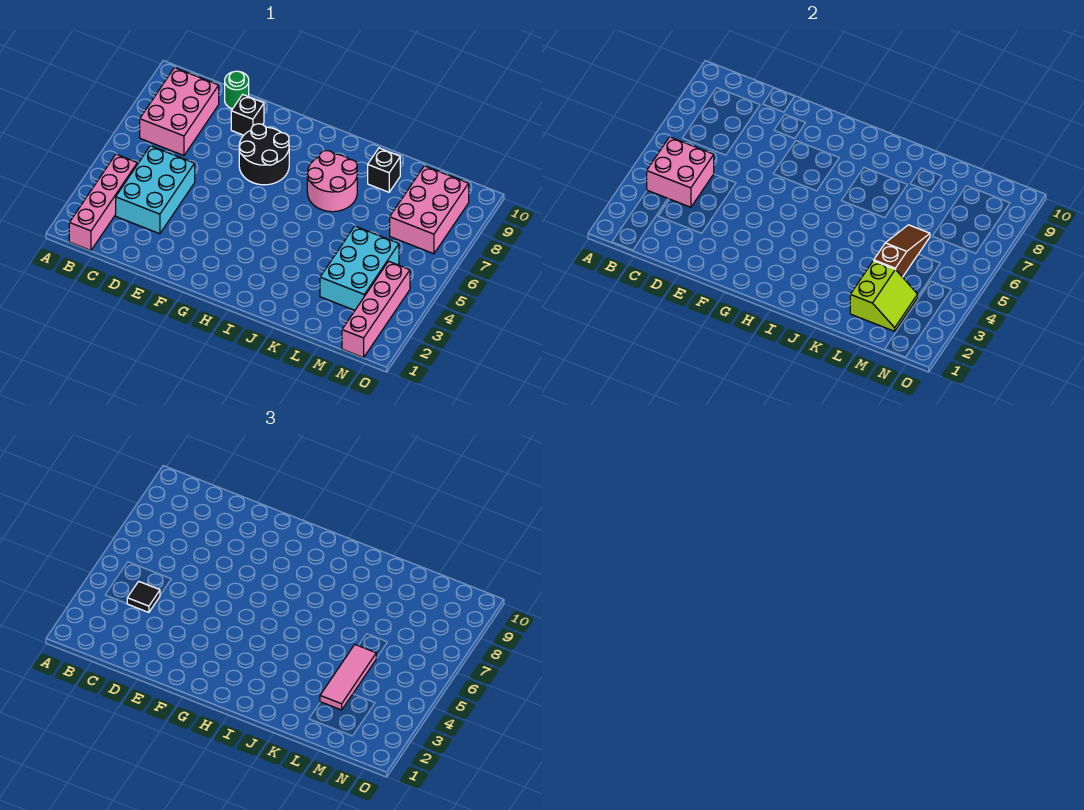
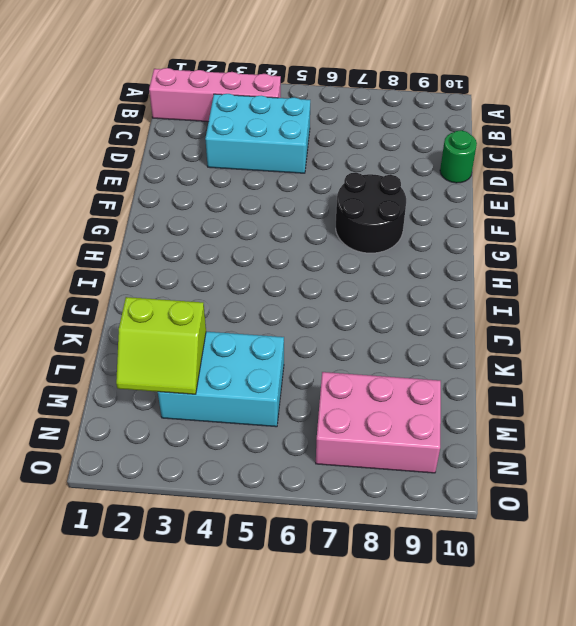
none -> pink 2x3 brick [140,68,219,156]
none -> black 1x1 brick [231,95,264,135]
none -> pink 2x2 round brick [307,151,357,212]

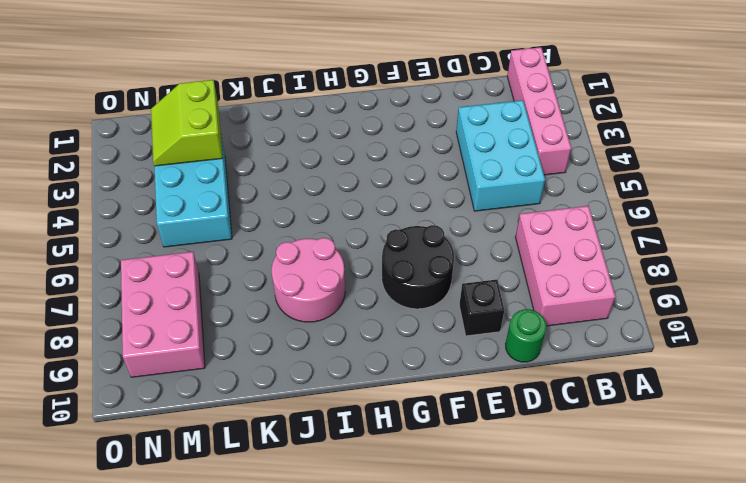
none -> black 1x1 brick [368,148,400,192]
none -> pink 1x4 brick [342,261,410,358]
none -> pink 2x2 brick [647,137,714,207]

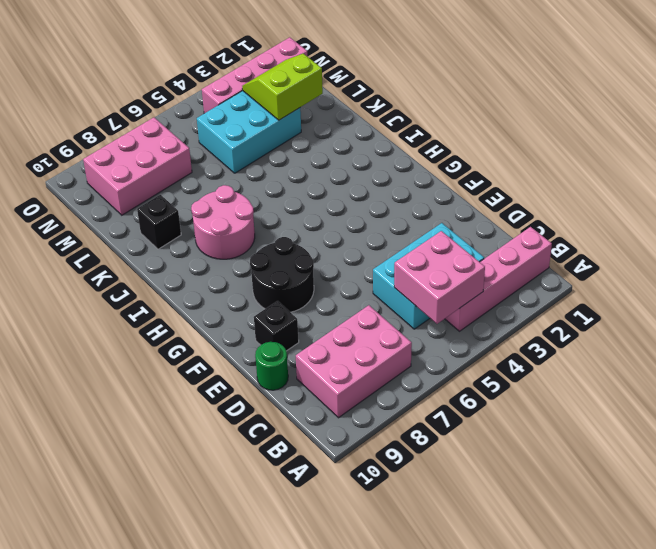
none -> brown 1x3 slope [874,225,930,277]
none -> black 1x1 tile [127,581,160,612]
none -> pink 1x3 tile [320,645,376,710]

